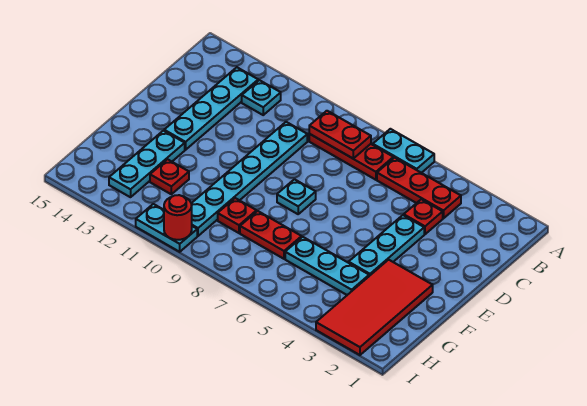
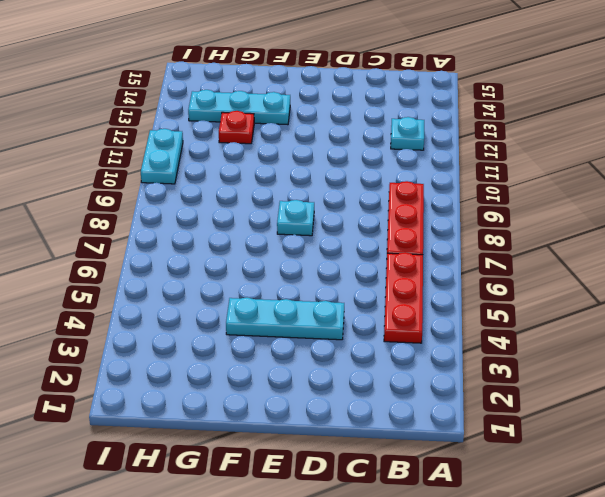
none -> cyan 1x2 plate [373,129,434,173]
none -> cyan 1x4 plate [164,67,258,150]
none -> red 1x1 plate [404,199,443,234]

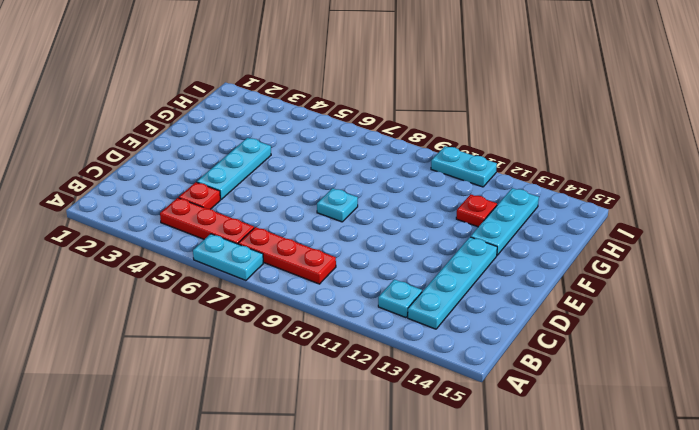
none -> cyan 1x6 plate [191,122,307,236]
none -> red 2x4 tile [316,260,433,355]
none -> cyan 1x3 plate [285,237,369,295]

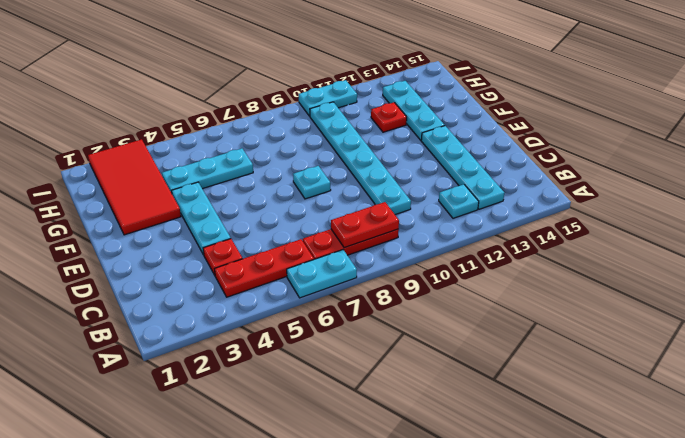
none -> red 1x2 plate [240,211,302,259]
none -> red 1x1 plate [218,198,257,233]
none -> red 1x1 round brick [164,195,192,240]

